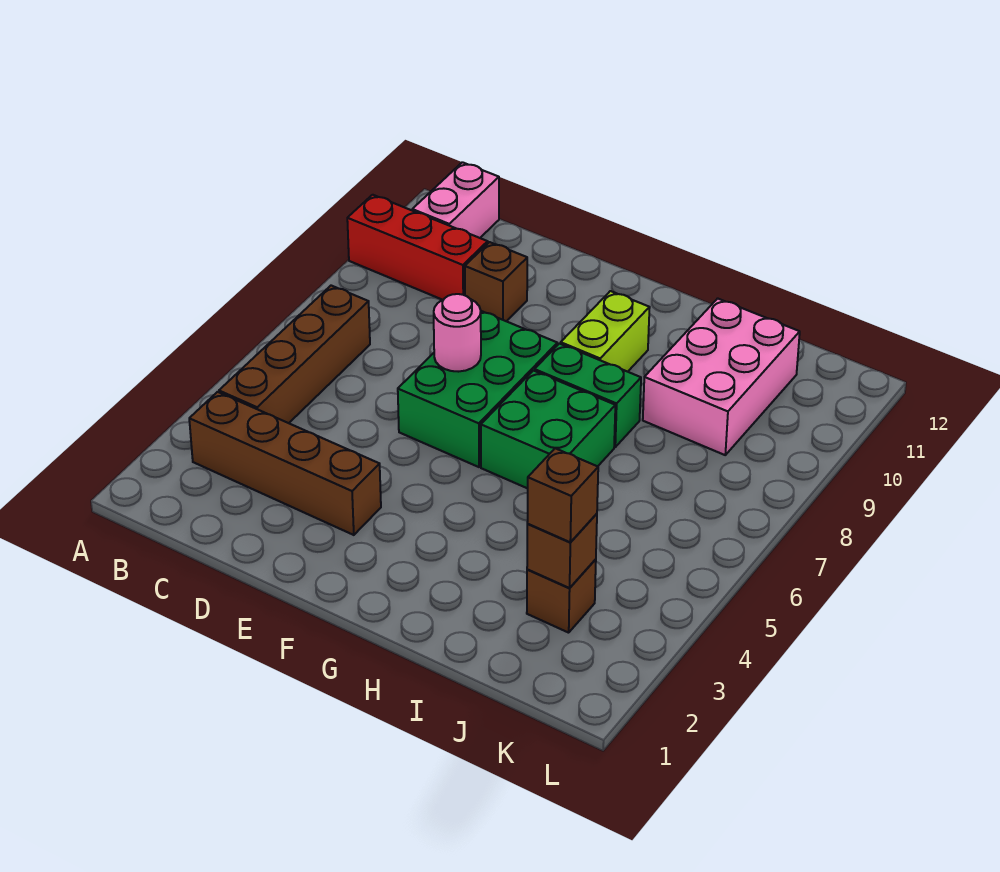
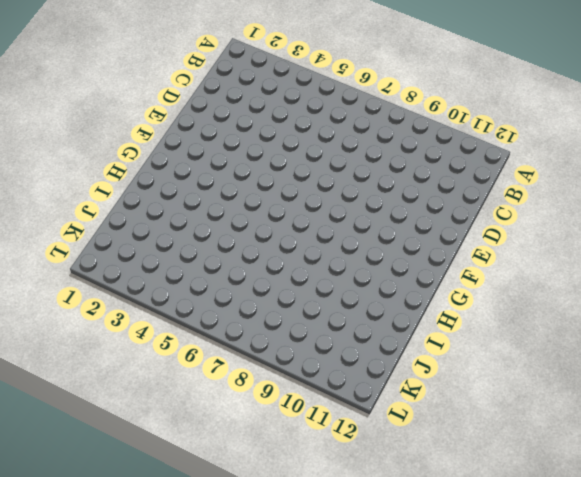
none -> red 1x3 brick [347,195,488,300]
none -> brown 1x4 brick [189,392,381,535]
none -> brown 1x4 brick [219,286,370,423]

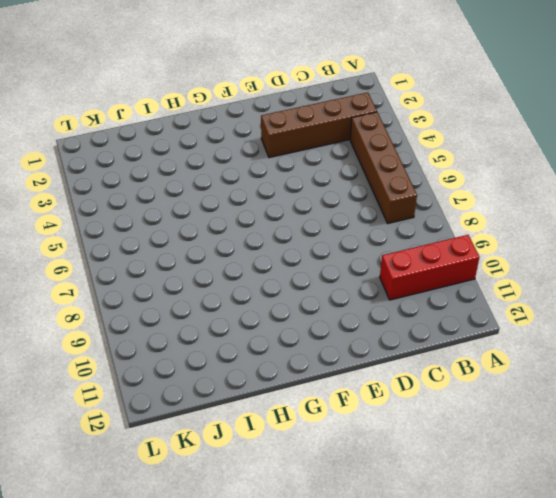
none -> pink 1x2 brick [412,162,499,238]
none -> brown 1x1 brick [465,242,527,321]
none -> green 2x3 brick [398,311,557,467]

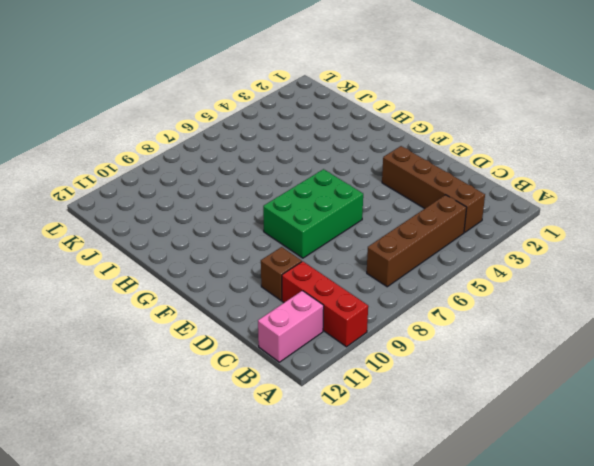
none -> green 2x2 brick [481,370,615,488]
none -> green 1x2 brick [535,344,641,447]
none -> lime 1x2 brick [561,291,650,372]

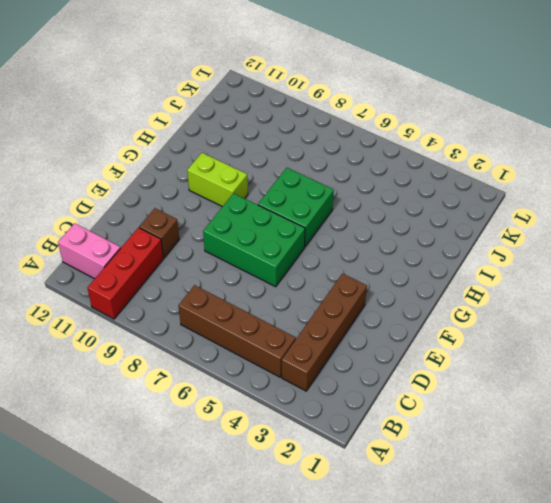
none -> green 1x2 brick [535,344,641,447]
none -> pink 2x3 brick [643,298,800,455]
none -> brown 1x1 brick [527,559,596,633]

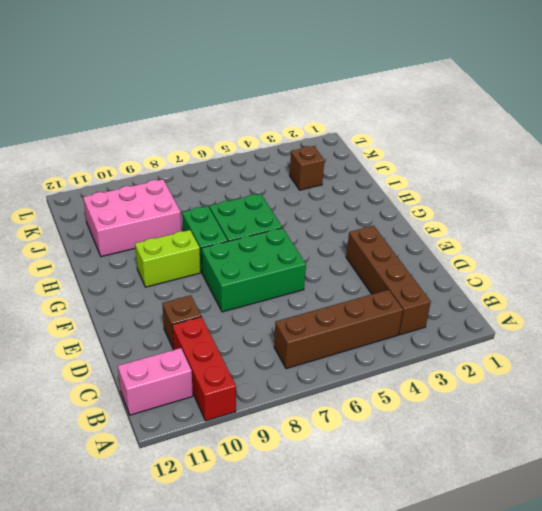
none -> pink 1x1 round brick [434,294,481,372]
none -> brown 1x1 brick [527,514,597,588]
none -> brown 1x1 brick [527,448,598,542]

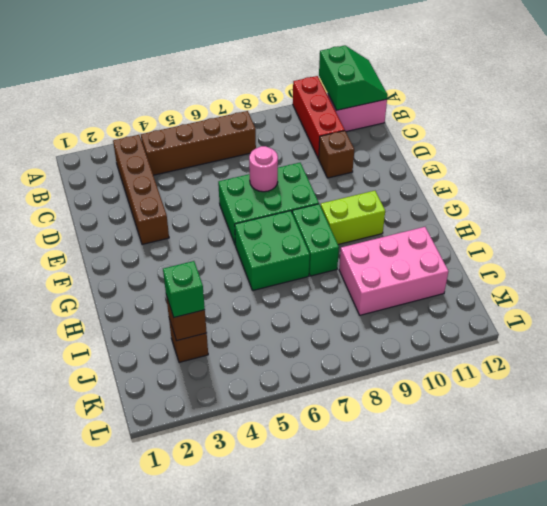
green 2x2 slope [319,45,388,110] -> none
green 1x1 brick [163,261,205,317] -> brown 1x1 brick [527,448,598,542]

